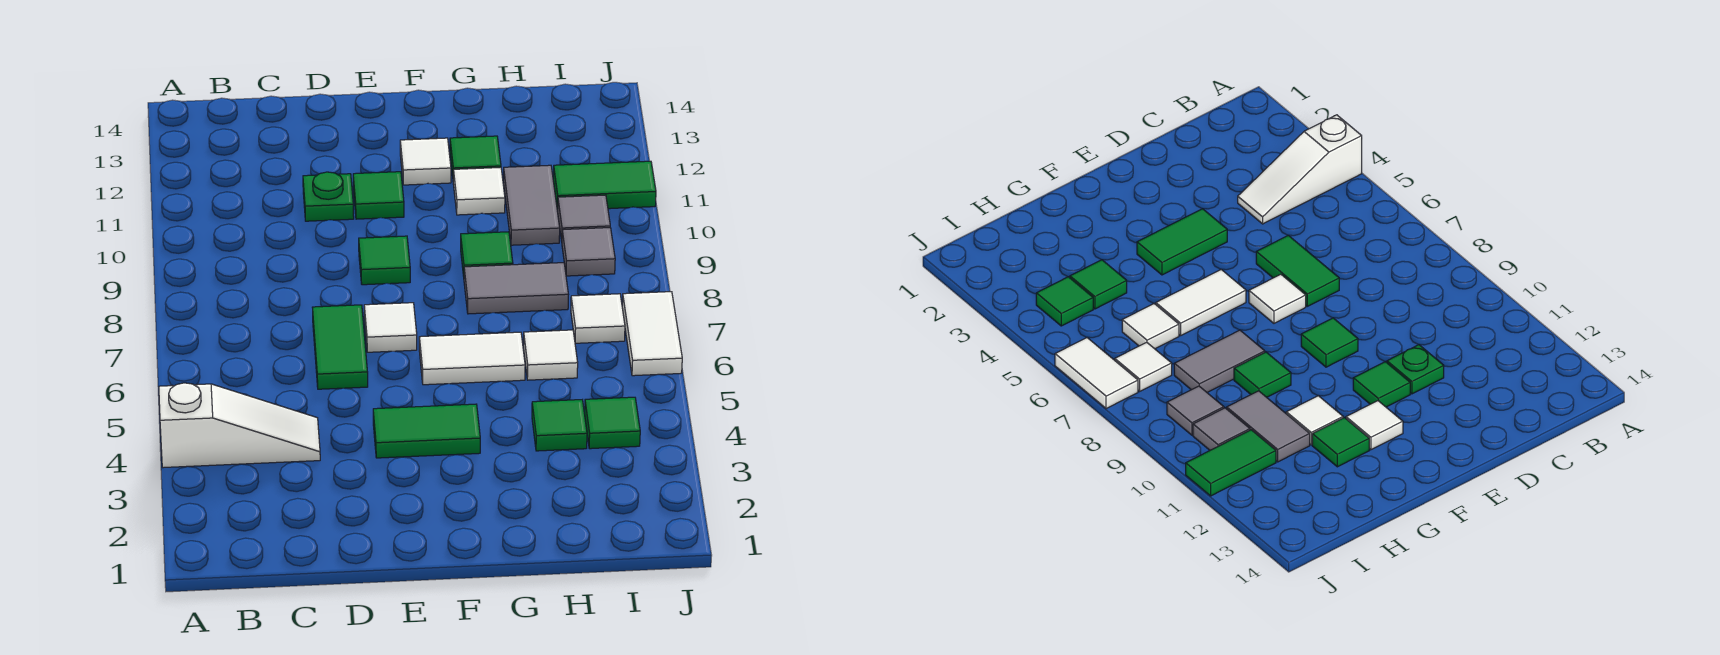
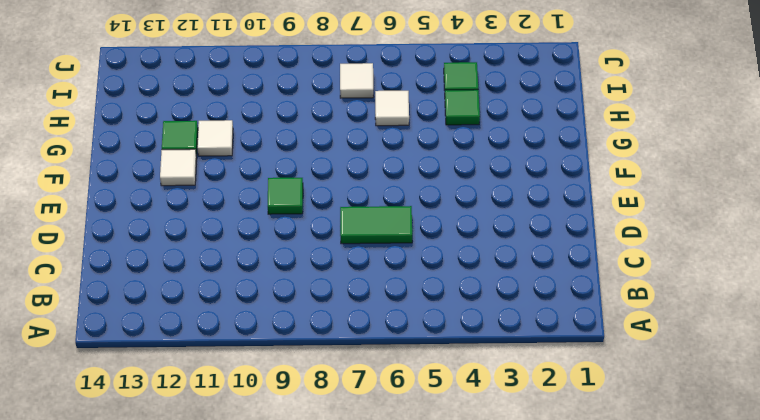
none -> white 1x3 slope [159,383,320,468]
none -> green 1x1 plate [303,172,354,221]
none -> green 1x2 tile [373,404,480,458]

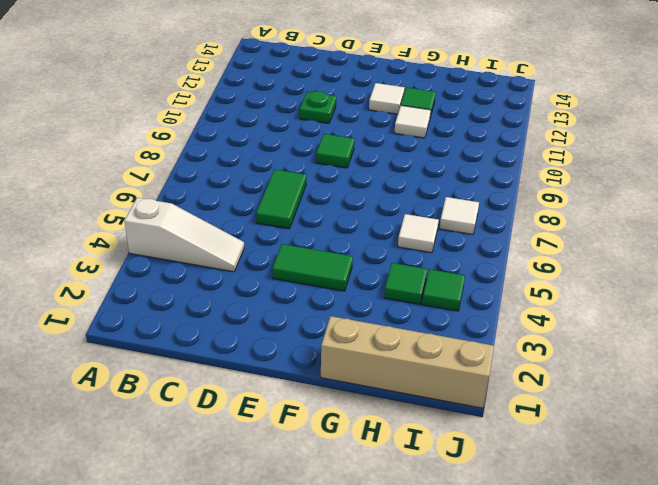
tan 1x4 brick [321,316,494,408] -> none
none -> white 1x1 tile [364,303,417,352]
none -> green 1x1 tile [353,172,404,219]
none -> white 1x2 tile [419,332,525,385]

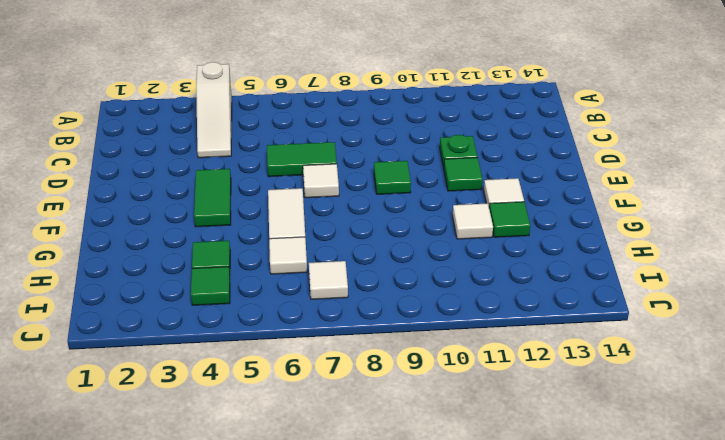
none -> grey 1x2 tile [464,263,568,314]
none -> green 1x1 tile [461,232,513,276]
none -> grey 1x2 tile [503,165,560,245]

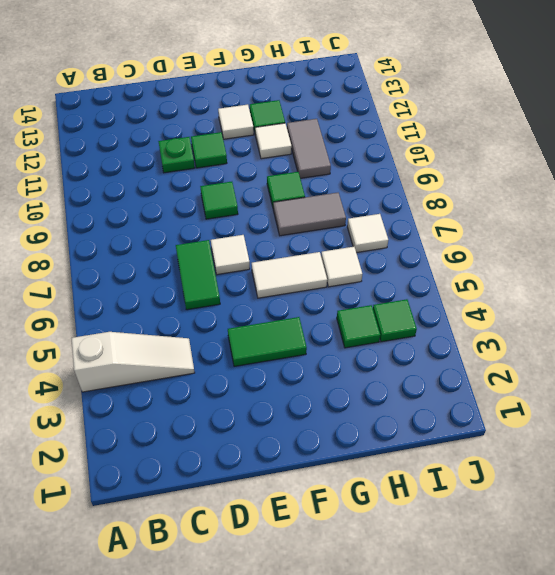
none -> grey 1x1 tile [562,228,615,276]
none -> grey 1x1 tile [557,195,610,241]
none -> green 1x2 tile [553,161,656,210]

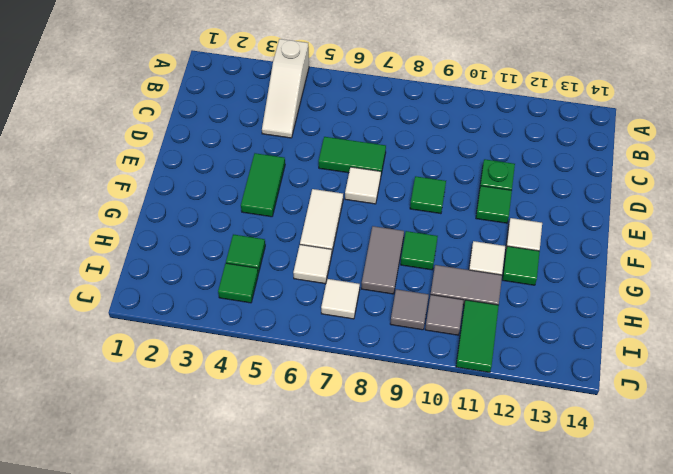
none -> white 1x2 tile [622,292,682,376]

